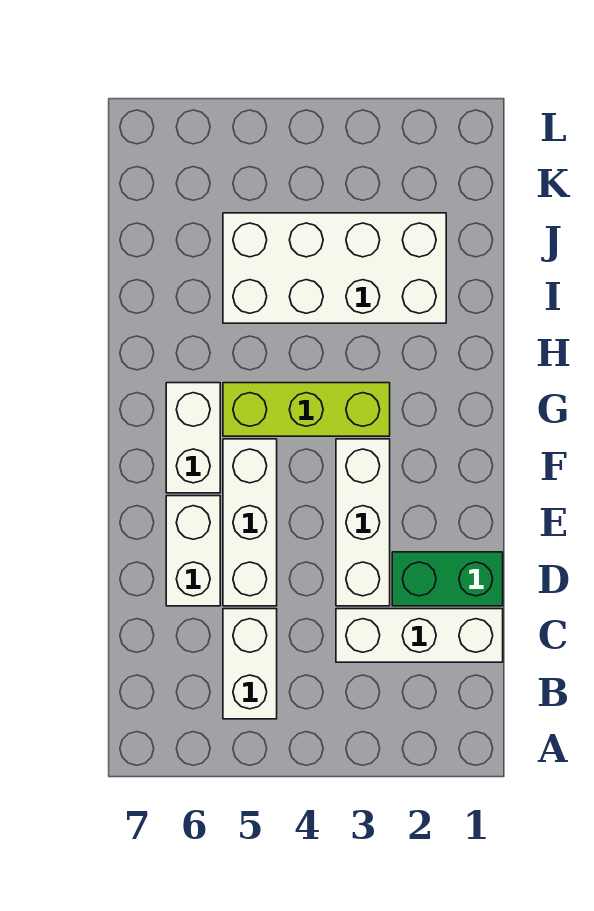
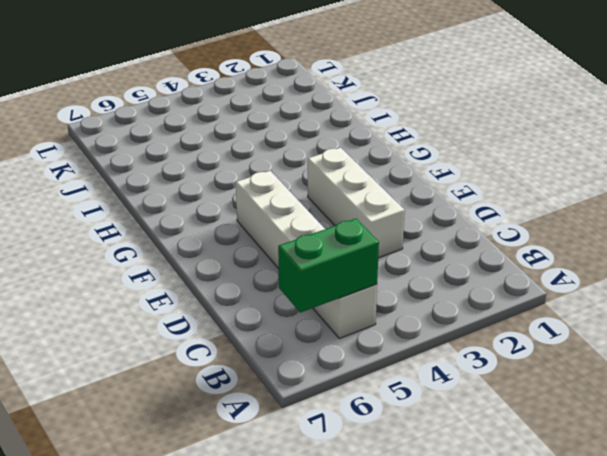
green 1x2 brick [278,219,379,312] -> green 1x2 brick moved to [392,552,503,606]
none -> white 1x3 brick [336,609,503,662]
none -> white 1x2 brick [166,496,220,606]

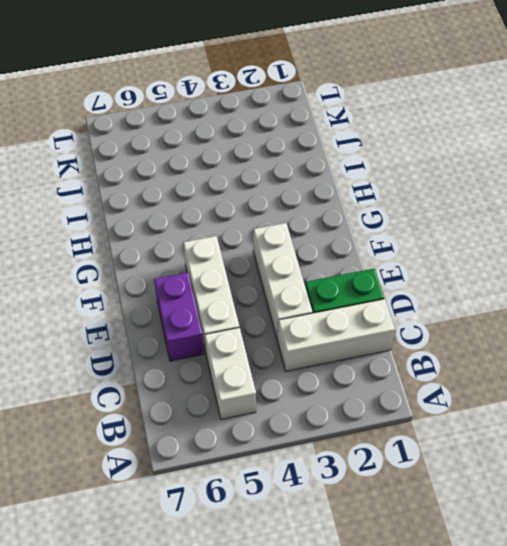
purple 1x2 brick [154,272,204,361] -> white 1x2 brick [166,496,220,606]
none -> white 1x2 brick [166,383,220,493]
none -> lime 1x3 brick [223,383,390,436]

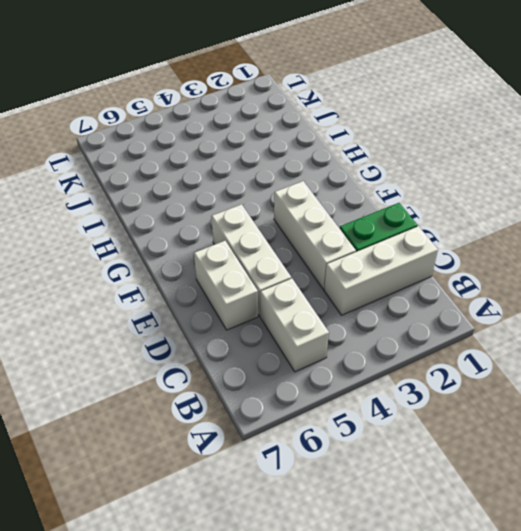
none -> white 1x2 brick [166,383,220,493]
none -> lime 1x3 brick [223,383,390,436]

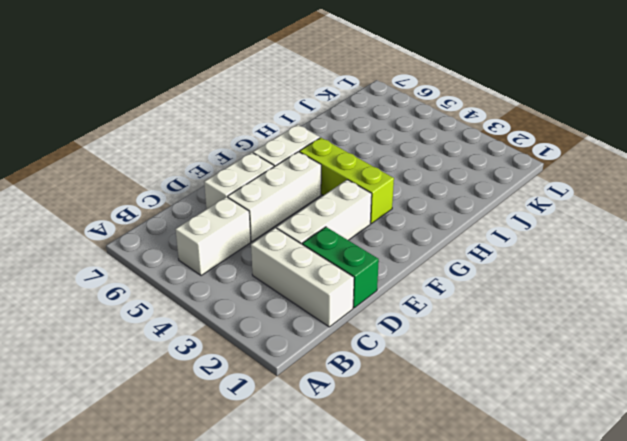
none -> white 2x4 brick [223,213,446,323]

